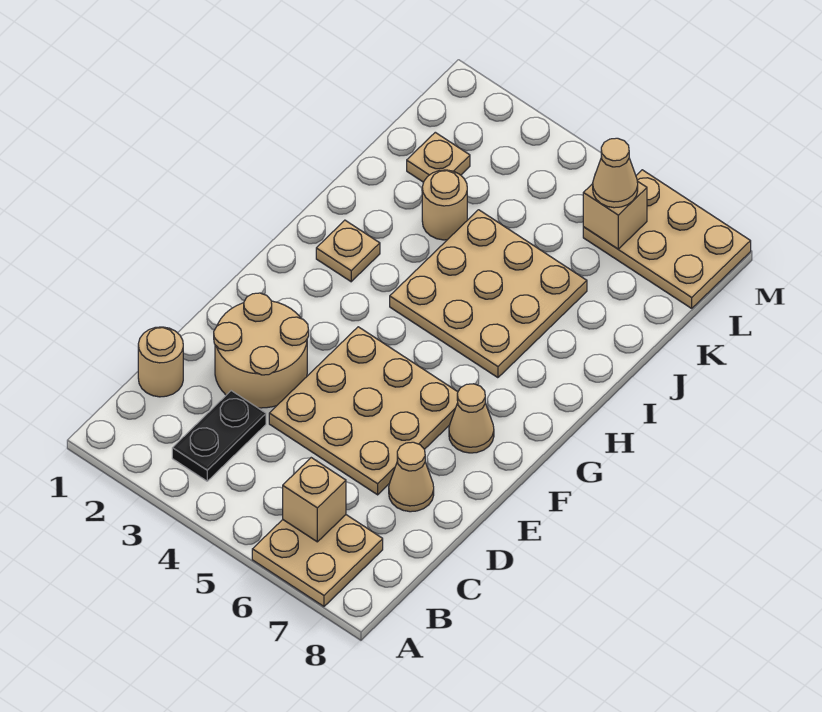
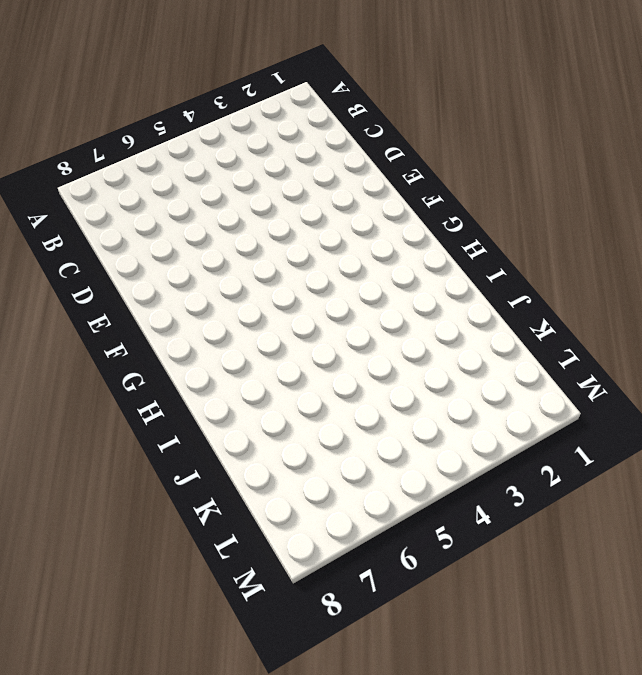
none -> tan 2x2 plate [252,515,383,606]
none -> black 1x2 plate [172,391,266,481]
none -> tan 1x1 round brick [138,327,183,397]

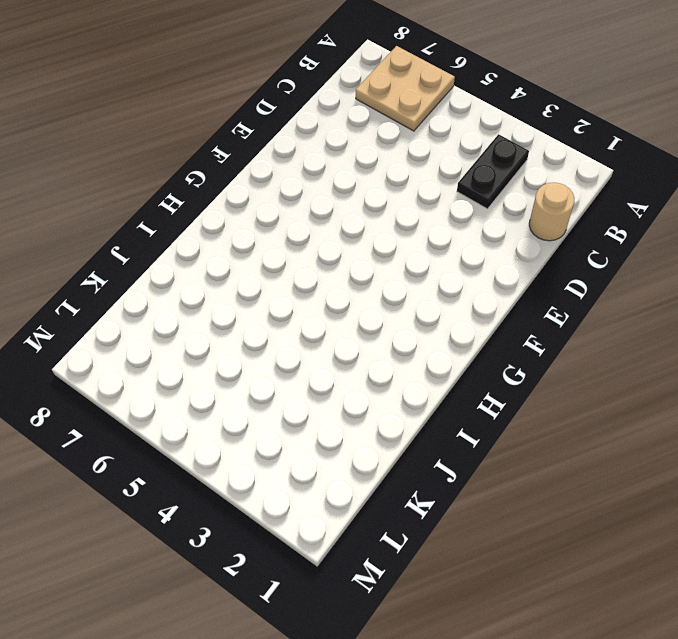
none -> tan 2x2 round brick [214,293,309,408]
none -> tan 3x3 plate [269,327,458,495]
none -> tan 1x1 cone [389,442,434,512]

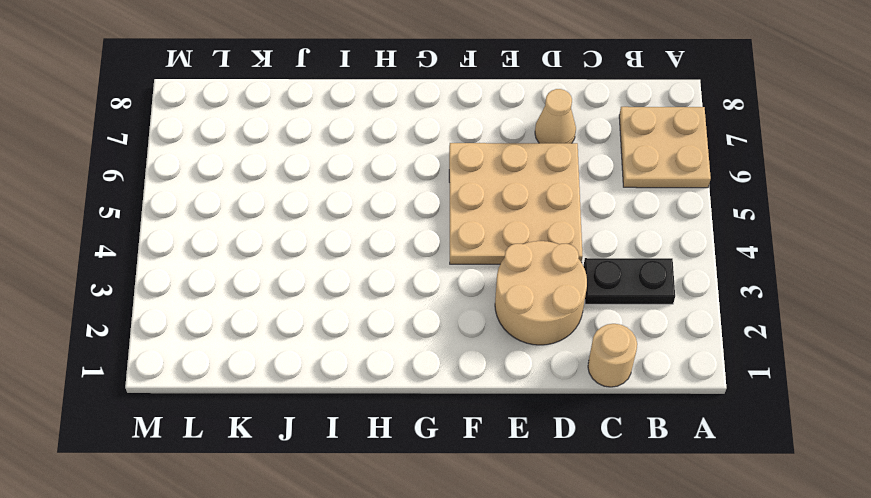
none -> tan 1x1 cone [449,384,494,453]
none -> tan 1x1 plate [316,220,380,282]
none -> tan 3x3 plate [390,210,587,378]

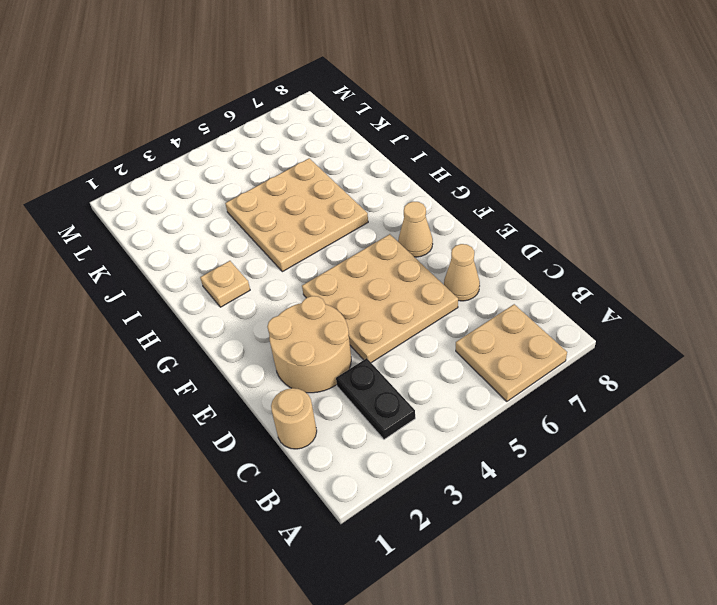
none -> tan 1x1 round brick [422,170,467,240]
none -> tan 1x1 plate [407,132,470,182]
none -> tan 2x3 plate [583,170,751,308]

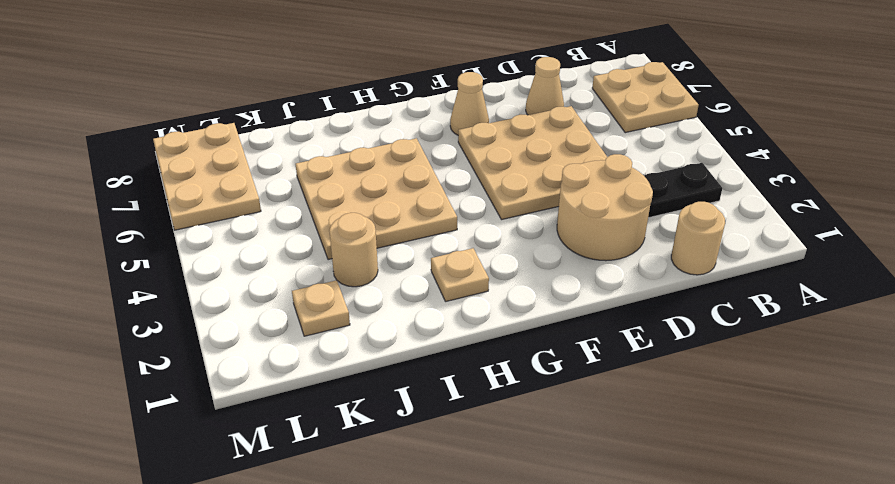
none -> tan 1x1 brick [283,458,346,542]
none -> tan 1x1 brick [583,181,647,249]
none -> tan 1x1 cone [593,138,638,208]

